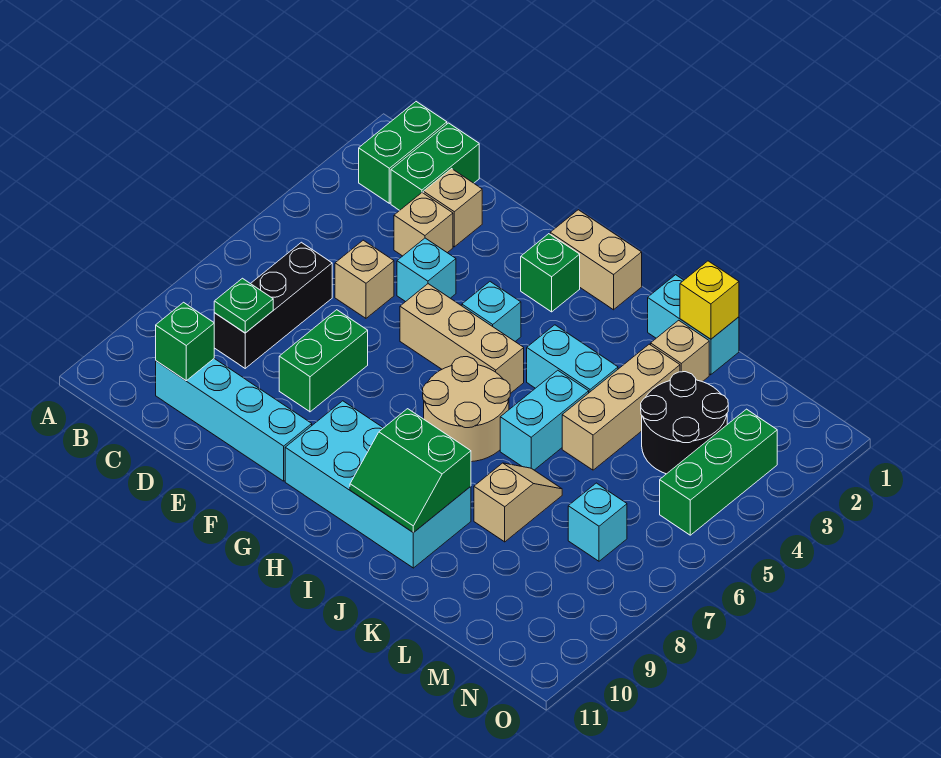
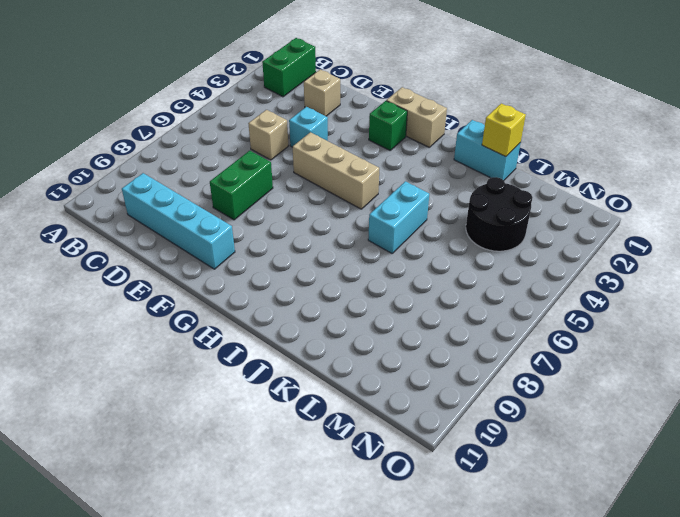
none -> green 1x2 brick [391,123,479,210]
none -> black 1x3 brick [214,242,332,368]
none -> tan 1x1 brick [394,193,453,256]

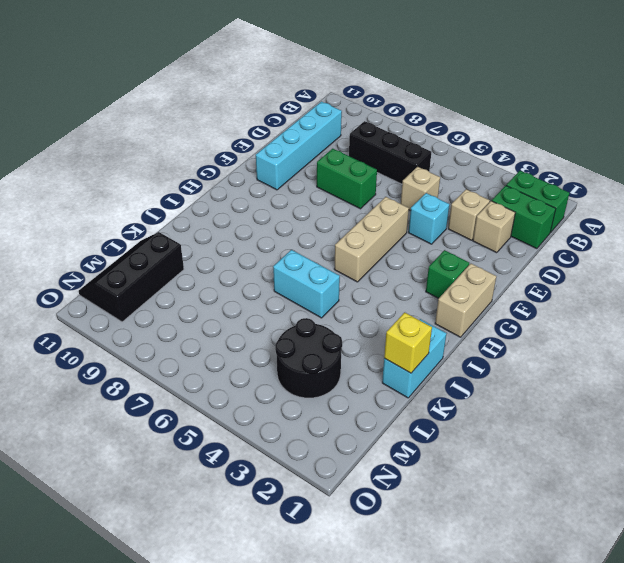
black 2x3 slope [79,232,184,322] -> none
none -> cyan 1x1 brick [462,282,521,341]
none -> cyan 2x4 brick [285,401,471,568]
none -> tan 2x2 round brick [423,357,510,462]

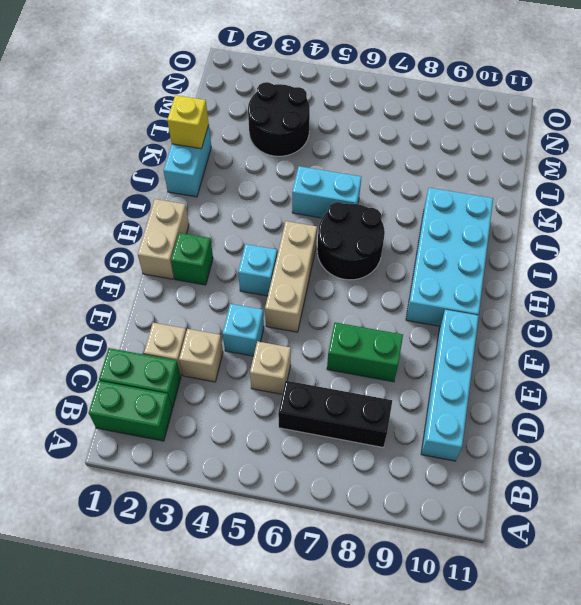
black 2x2 round brick [317,202,385,280] -> tan 2x2 round brick [423,357,510,462]
none -> cyan 1x2 brick [527,325,618,392]
none -> tan 1x1 brick [651,320,709,382]
none -> tan 1x3 brick [562,344,680,470]

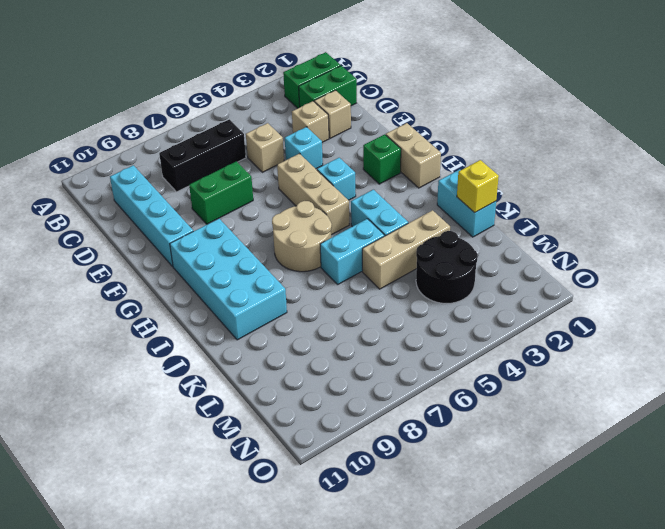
none -> tan 1x1 brick [651,320,709,382]
none -> tan 1x2 slope [474,463,562,542]
none -> cyan 1x1 brick [568,483,627,561]

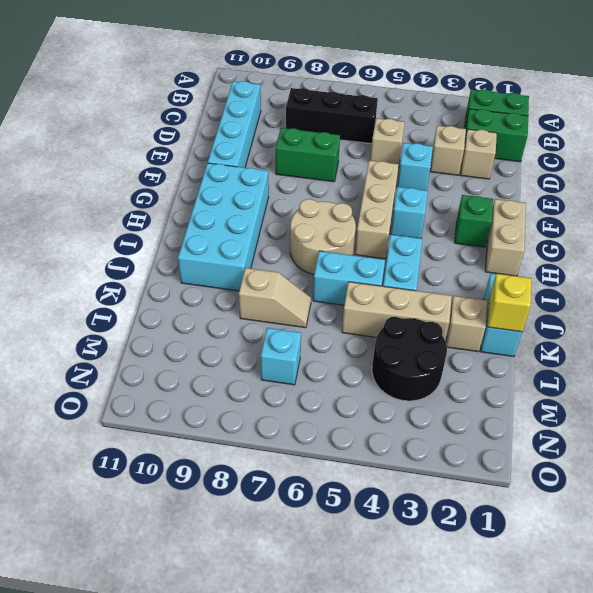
none -> green 1x3 brick [660,409,777,535]
none -> green 1x1 plate [214,278,273,333]
none -> green 1x1 brick [156,302,214,381]

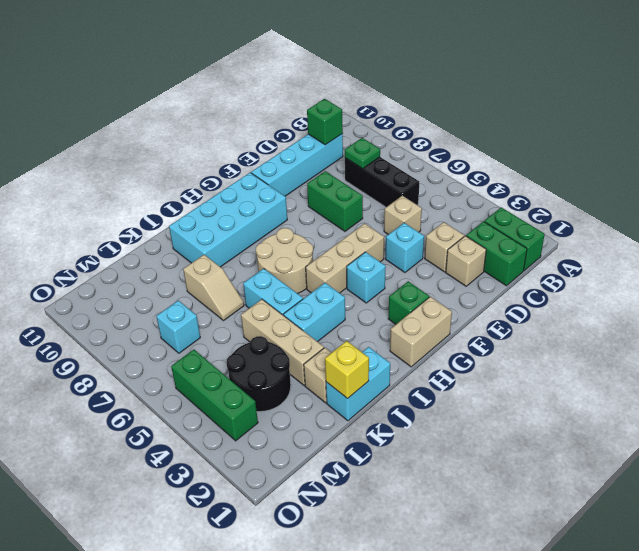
none -> green 2x2 slope [350,409,471,533]

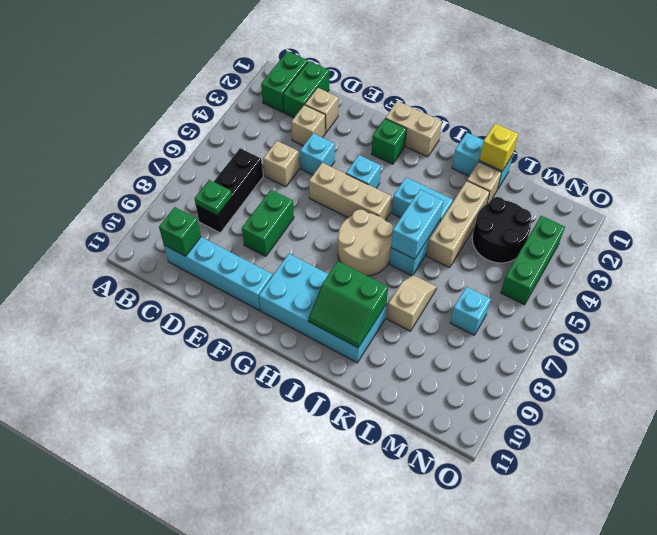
cyan 1x2 brick [391,189,444,259] -> none

